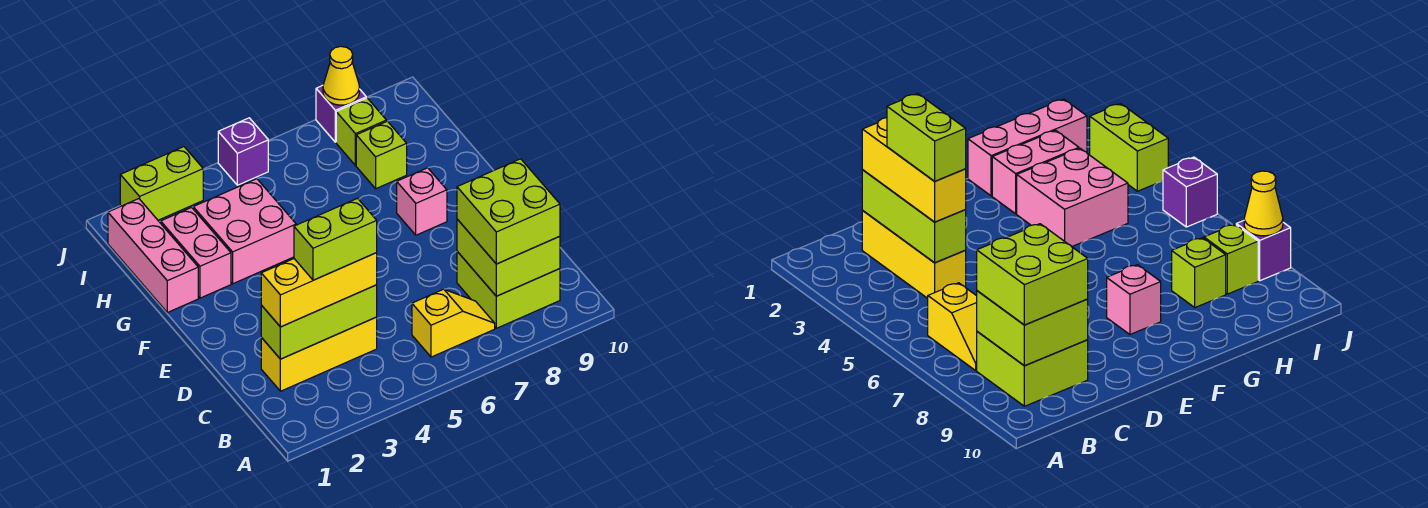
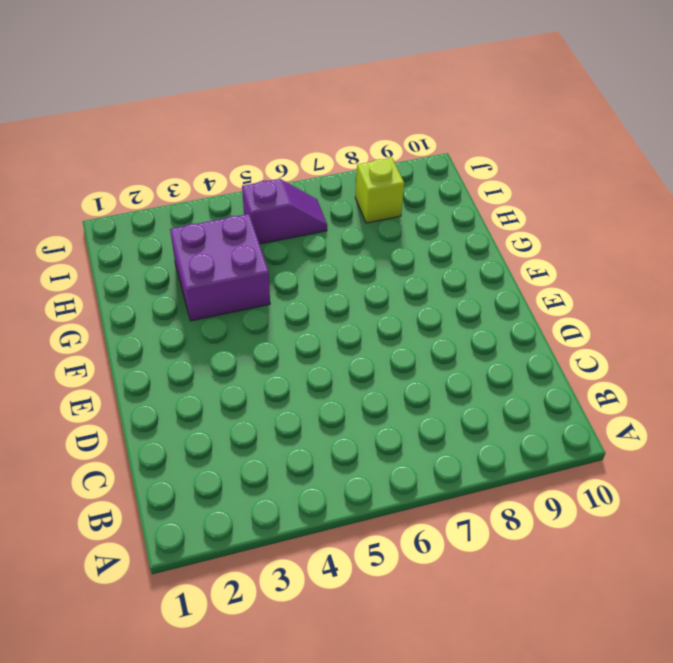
purple 2x2 brick [170,214,270,321] -> pink 2x2 brick [193,179,296,284]
purple 1x2 slope [242,179,327,244] -> none
none -> yellow 1x2 slope [412,289,495,357]
none -> lime 2x2 brick [457,251,560,328]
none -> yellow 1x3 brick [261,317,377,391]

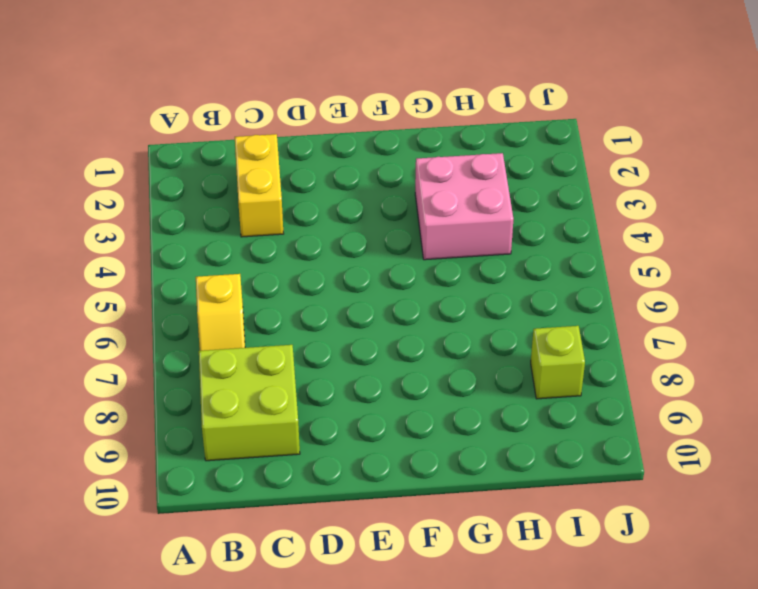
yellow 1x2 brick [235,134,284,237] -> yellow 1x3 brick [261,317,377,391]
none -> pink 1x1 brick [397,168,447,235]
none -> pink 1x3 brick [108,199,198,312]
none -> pink 1x2 brick [161,207,231,298]

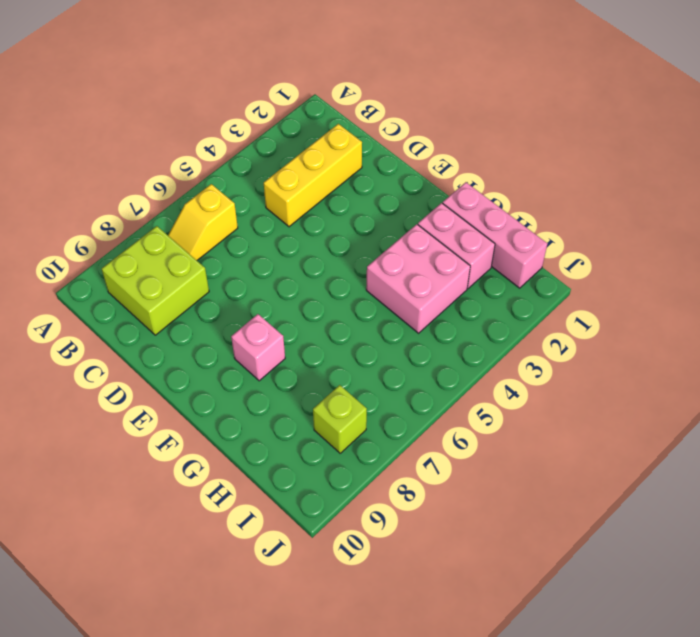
none -> lime 1x1 brick [356,121,407,189]
none -> lime 1x2 brick [120,147,203,220]
none -> purple 1x1 brick [218,118,268,185]

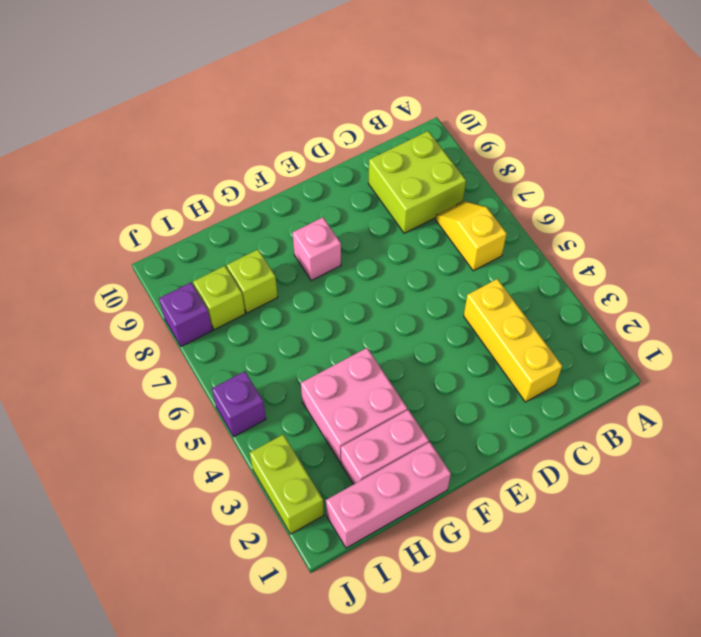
none -> lime 2x2 brick [457,219,560,296]
none -> lime 1x3 brick [261,285,377,359]
none -> yellow 1x1 cone [323,46,359,105]

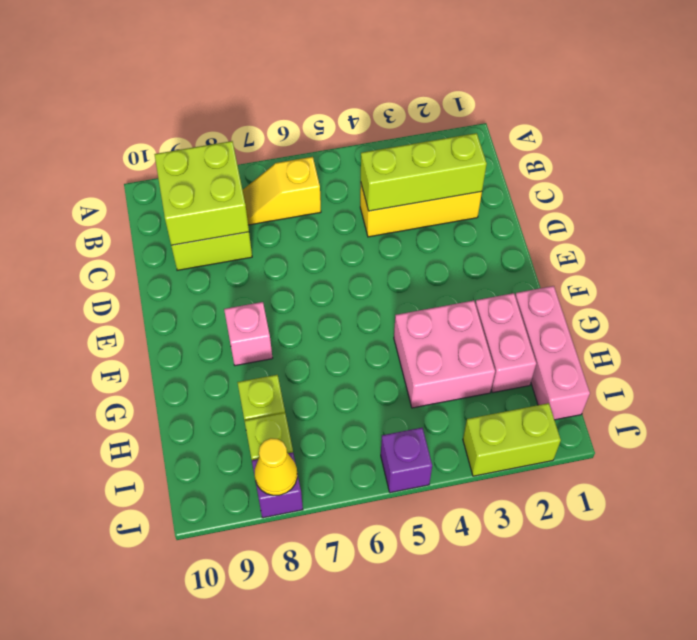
none -> lime 2x2 brick [457,159,560,264]
none -> yellow 1x3 brick [261,253,377,327]
none -> lime 1x2 brick [294,198,377,280]

